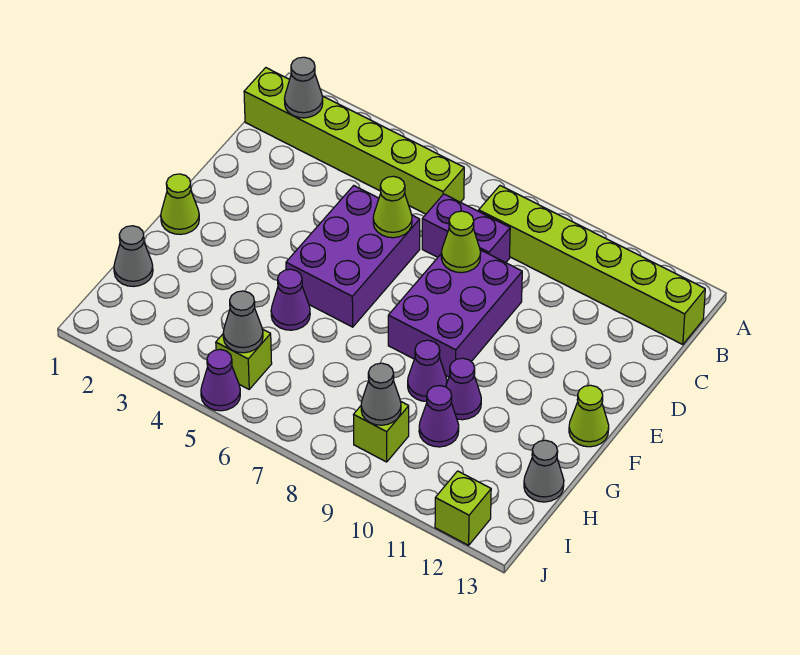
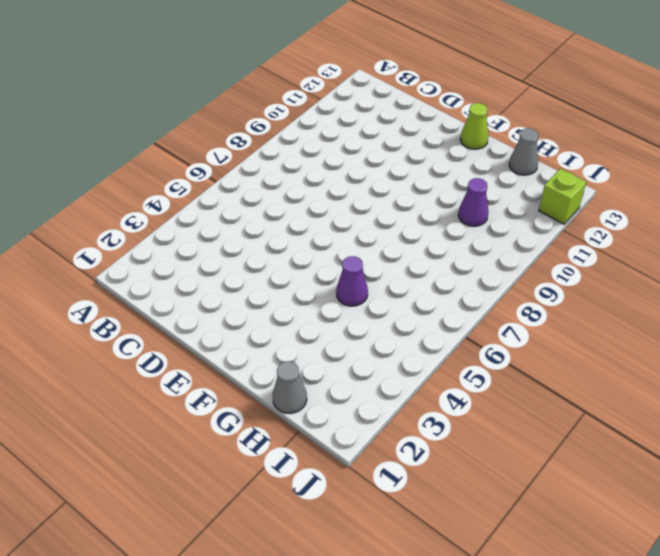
none -> lime 1x6 brick [244,68,464,214]
none -> lime 1x6 brick [479,186,705,345]
none -> purple 1x2 brick [422,194,510,263]

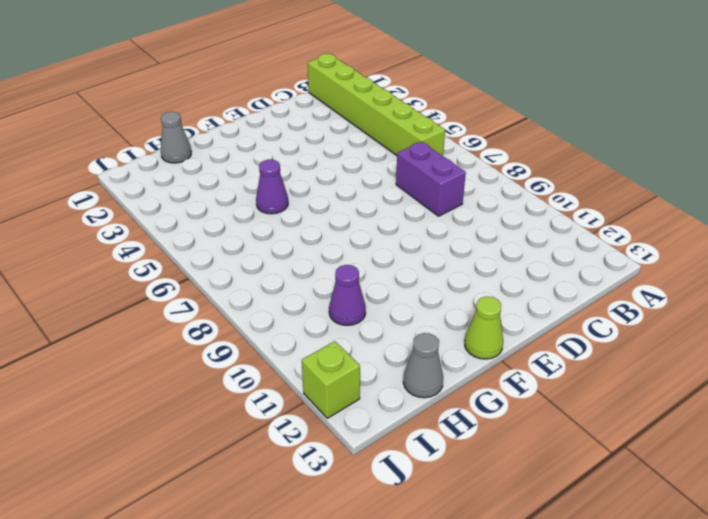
none -> lime 1x6 brick [479,186,705,345]
none -> purple 2x3 brick [286,185,420,327]
none -> purple 2x3 brick [388,250,522,377]

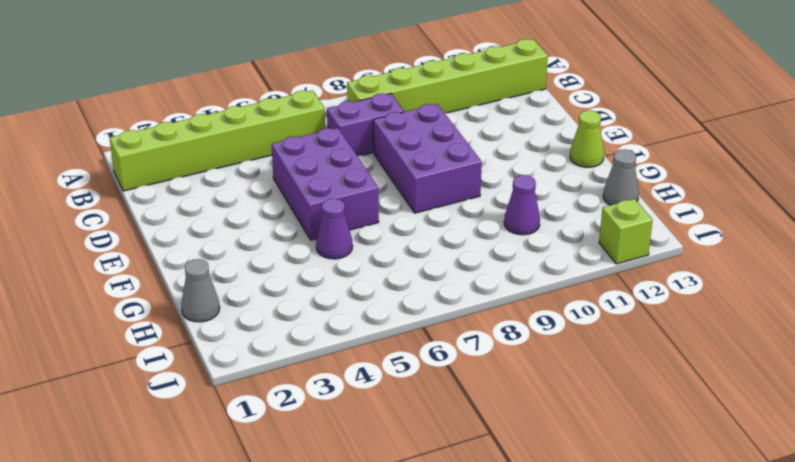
none -> lime 1x1 cone [161,174,199,234]
none -> purple 1x1 cone [408,340,447,401]
none -> purple 1x1 cone [446,358,481,420]

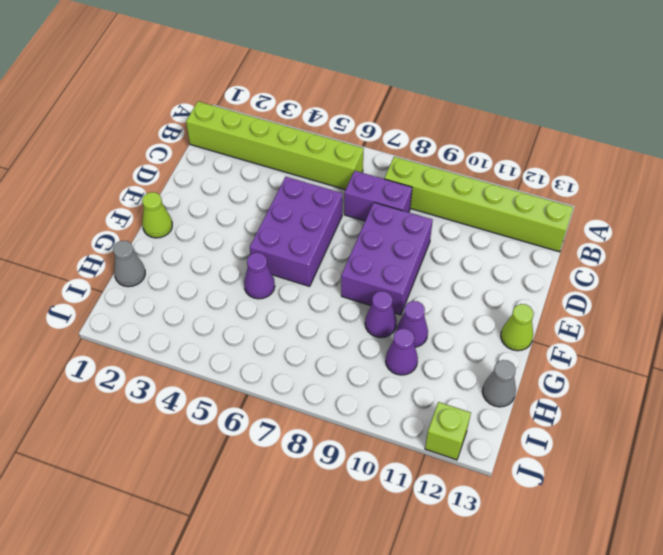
none -> lime 1x1 brick [216,329,272,389]
none -> lime 1x1 brick [354,402,409,462]
none -> purple 1x1 cone [201,349,240,411]

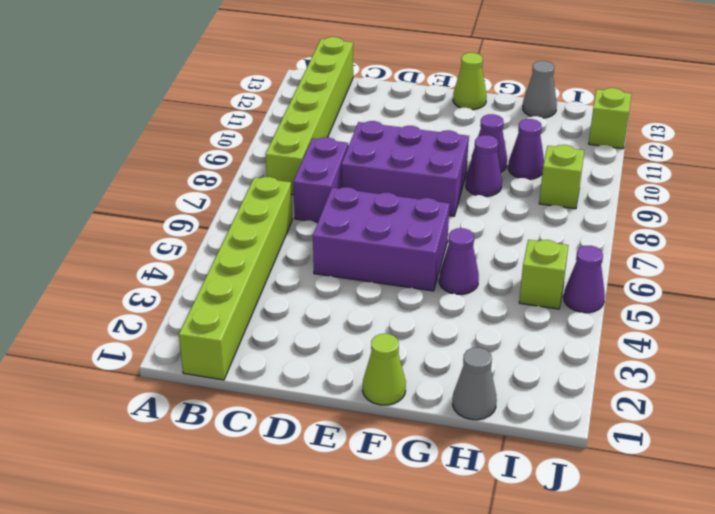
none -> grey 1x1 cone [285,57,323,118]
none -> lime 1x1 cone [373,176,412,238]
none -> lime 1x1 cone [441,211,481,273]

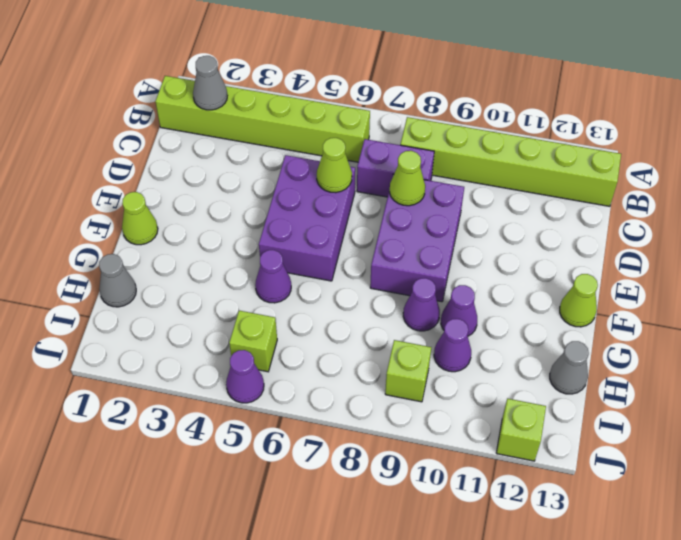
none -> grey 1x1 cone [223,291,263,353]
none -> grey 1x1 cone [361,363,401,425]

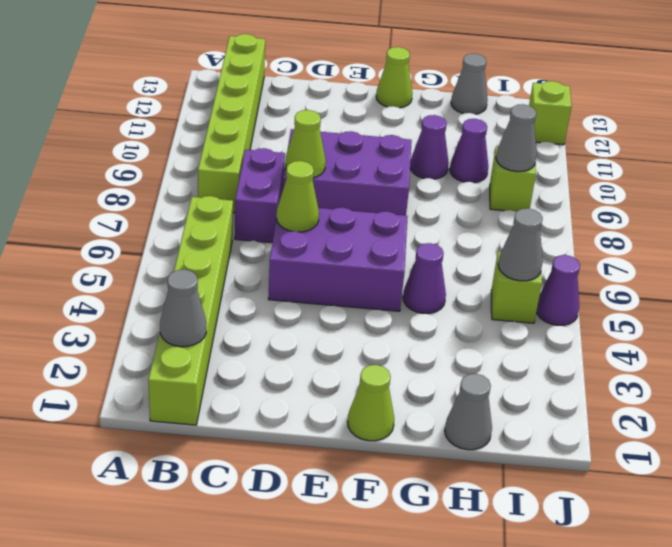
none -> purple 1x1 cone [408,340,447,401]

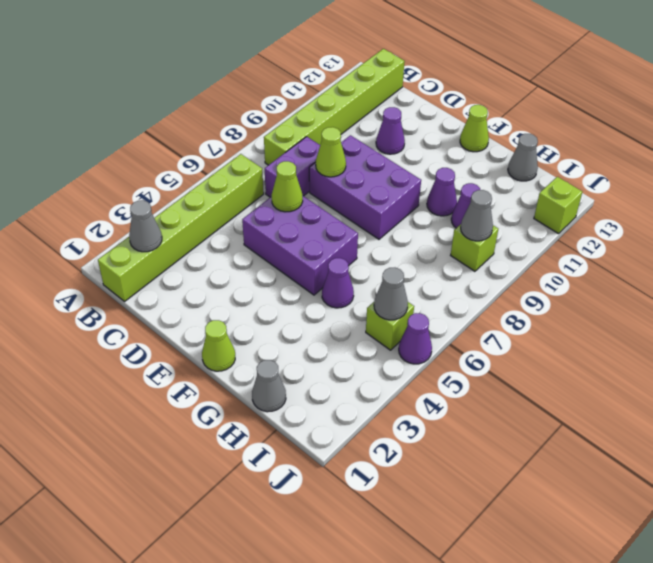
purple 1x1 cone [376,107,405,154] -> purple 1x1 cone moved to [408,340,447,401]

